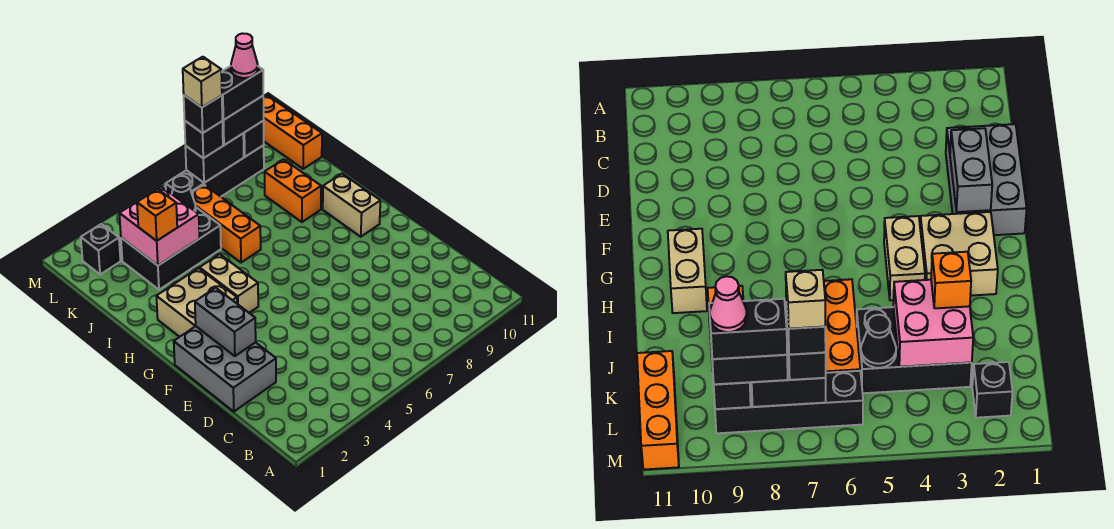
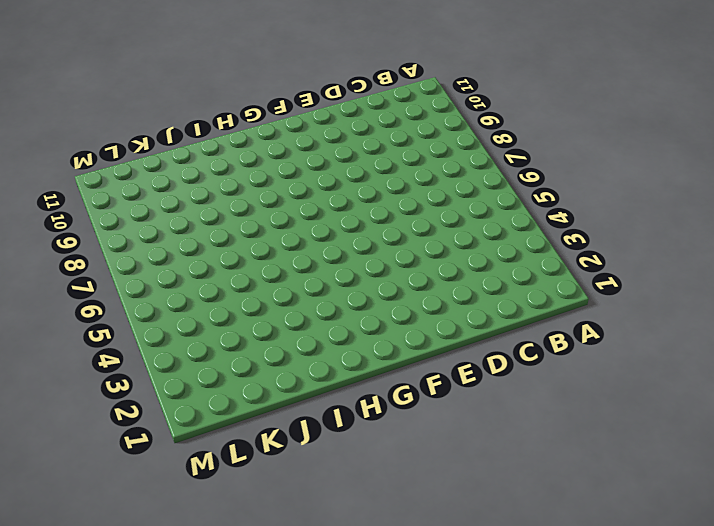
none -> grey 2x3 brick [174,326,276,412]
none -> tan 2x2 brick [156,268,237,337]
none -> tan 1x2 brick [200,254,258,313]

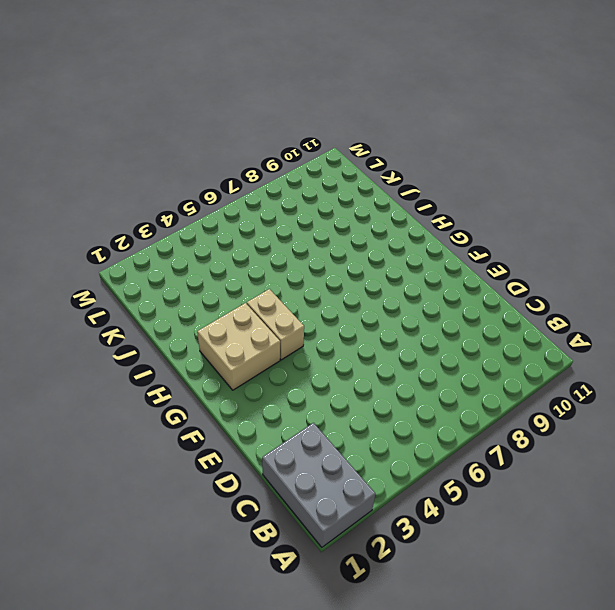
grey 2x3 brick [262,423,375,547] -> grey 2x3 brick moved to [174,326,276,412]
none -> tan 1x2 brick [323,174,380,237]
none -> orange 1x3 brick [192,185,261,263]
none -> orange 1x2 brick [265,159,321,222]

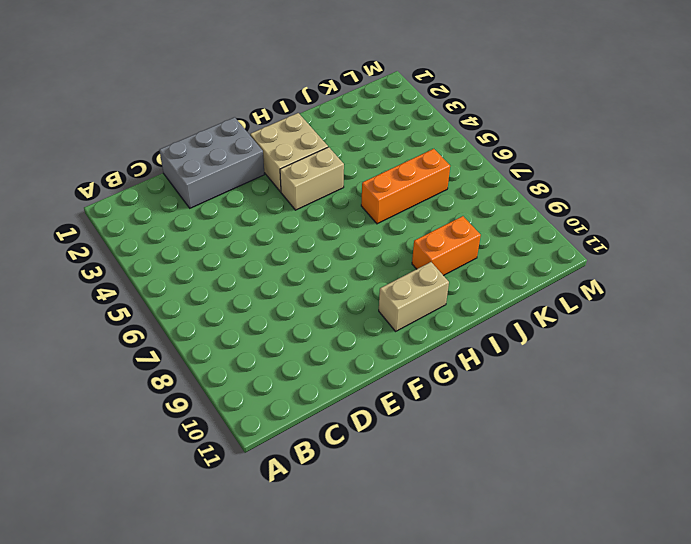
none -> black 2x3 brick [121,208,221,290]
none -> orange 1x3 brick [263,95,322,169]
none -> black 1x1 brick [81,224,120,274]

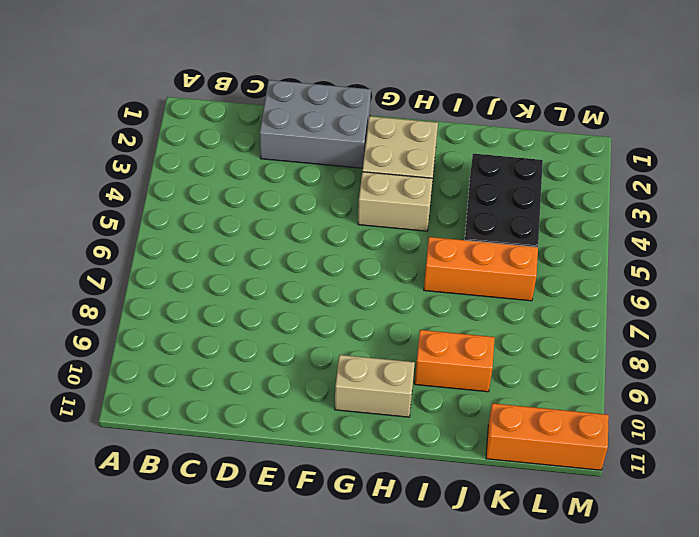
none -> black 1x1 brick [81,224,120,274]
none -> black 1x4 brick [166,145,264,197]
none -> grey 1x2 brick [195,288,256,356]

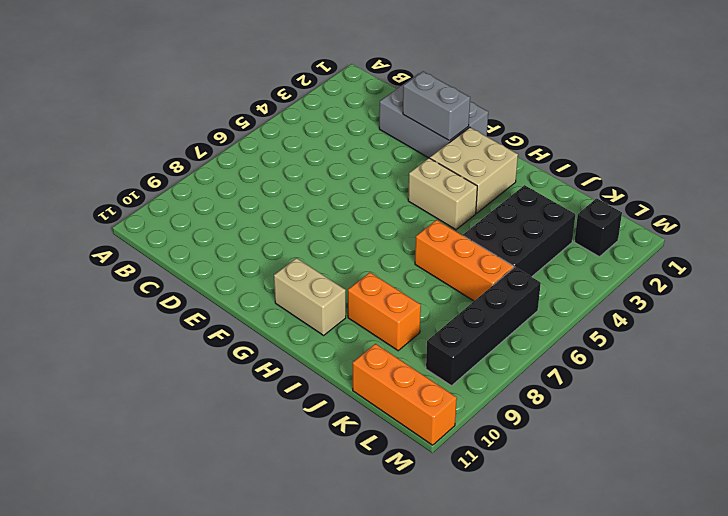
none -> pink 2x2 brick [119,187,199,265]
none -> black 1x1 cone [172,176,196,212]
none -> black 1x2 brick [185,134,244,183]

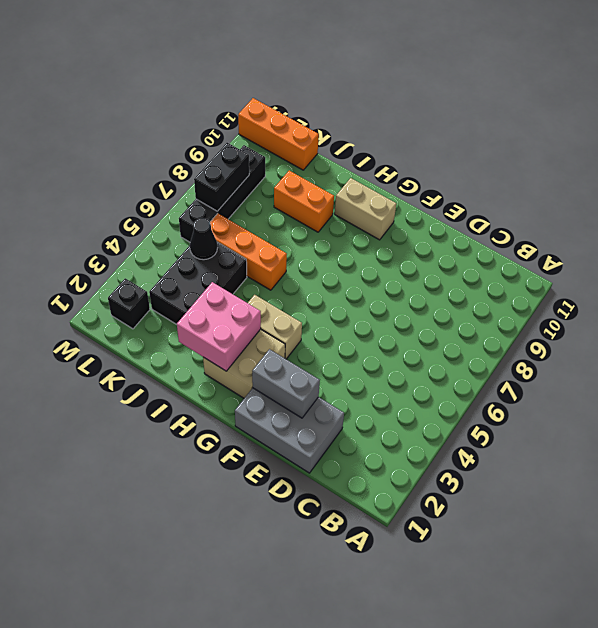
pink 2x2 brick [177,282,261,371] -> pink 2x2 brick moved to [119,187,199,265]
none -> black 1x1 brick [243,121,264,157]
none -> orange 1x1 brick [137,189,177,241]
none -> black 1x1 brick [185,121,223,158]

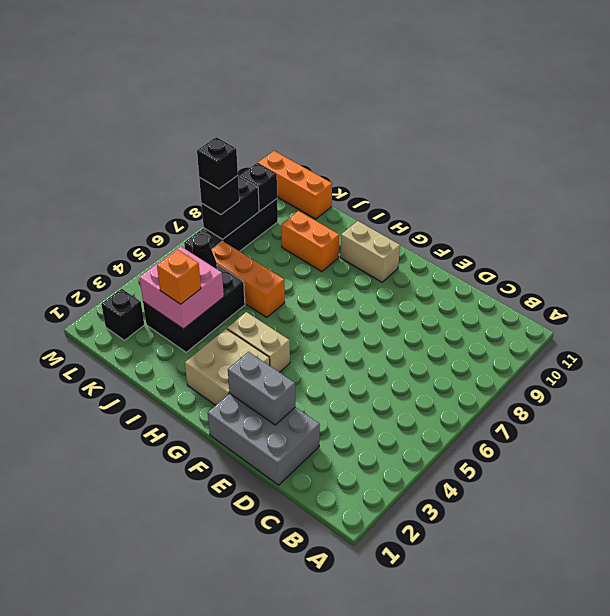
none -> black 1x2 brick [222,96,264,145]
none -> black 1x2 brick [221,66,263,120]
none -> tan 1x1 brick [183,57,222,107]

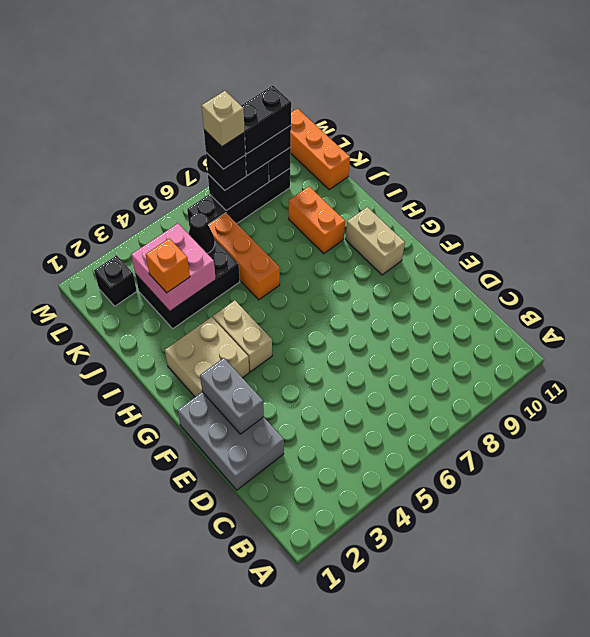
none -> pink 1x1 cone [231,33,258,78]

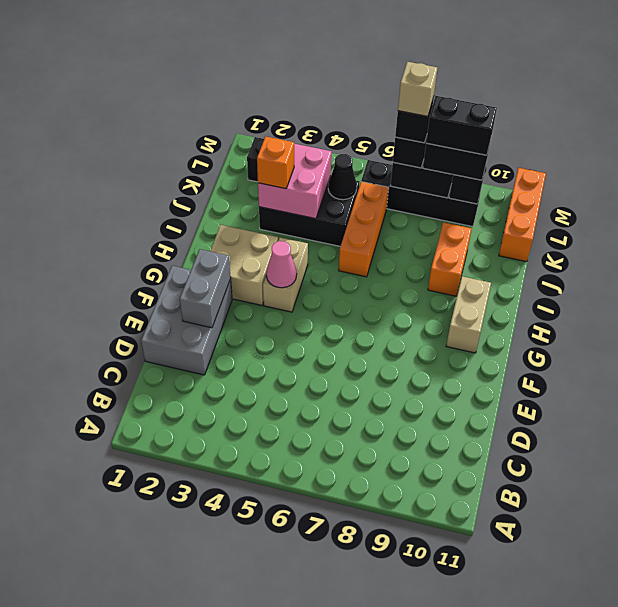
pink 1x1 cone [266,241,297,288] -> pink 1x1 cone moved to [231,33,258,78]

